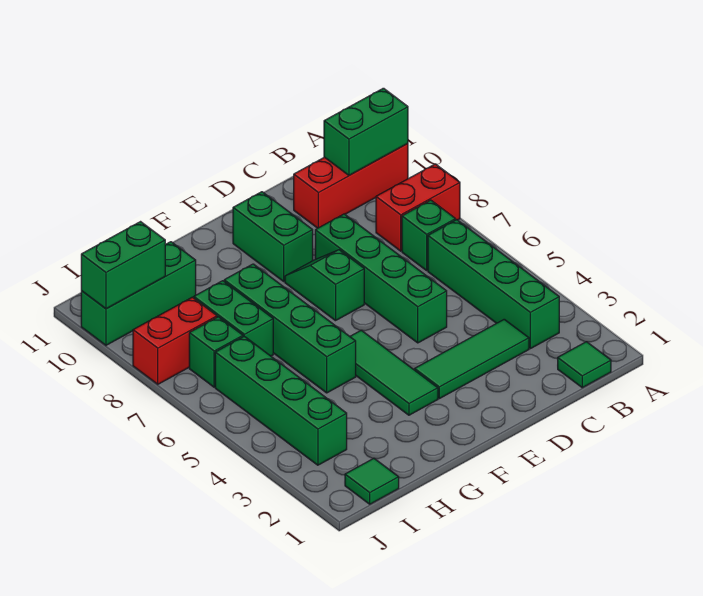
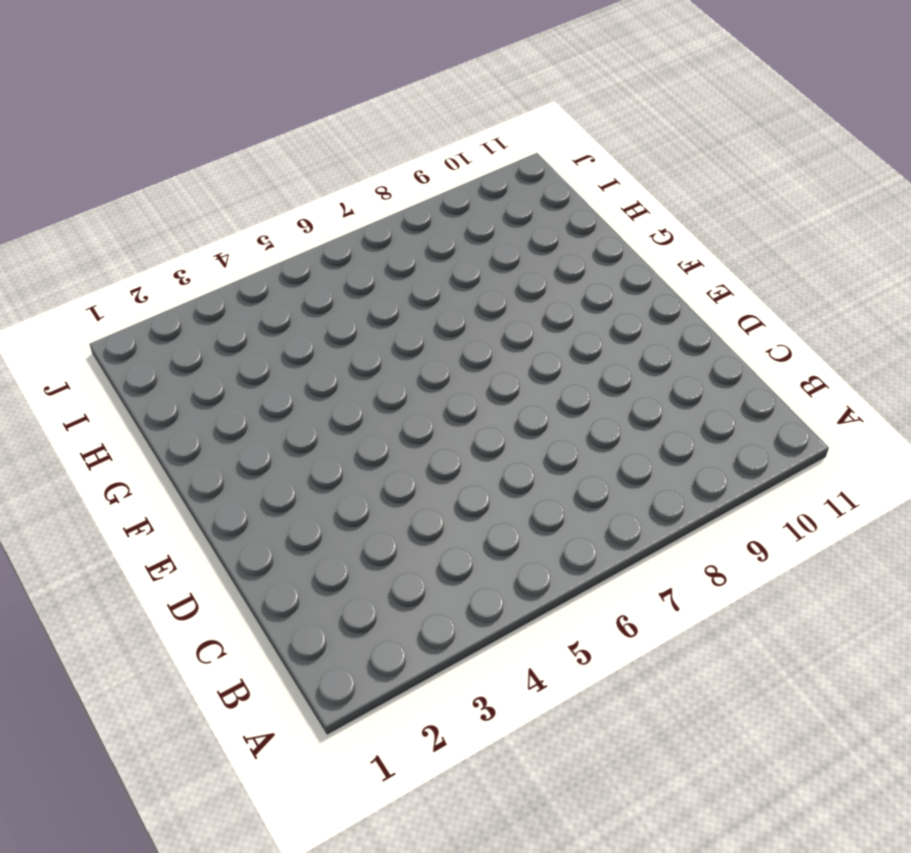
none -> red 1x2 brick [376,164,460,251]
none -> red 1x3 brick [294,144,408,228]
none -> green 1x1 tile [558,342,611,388]

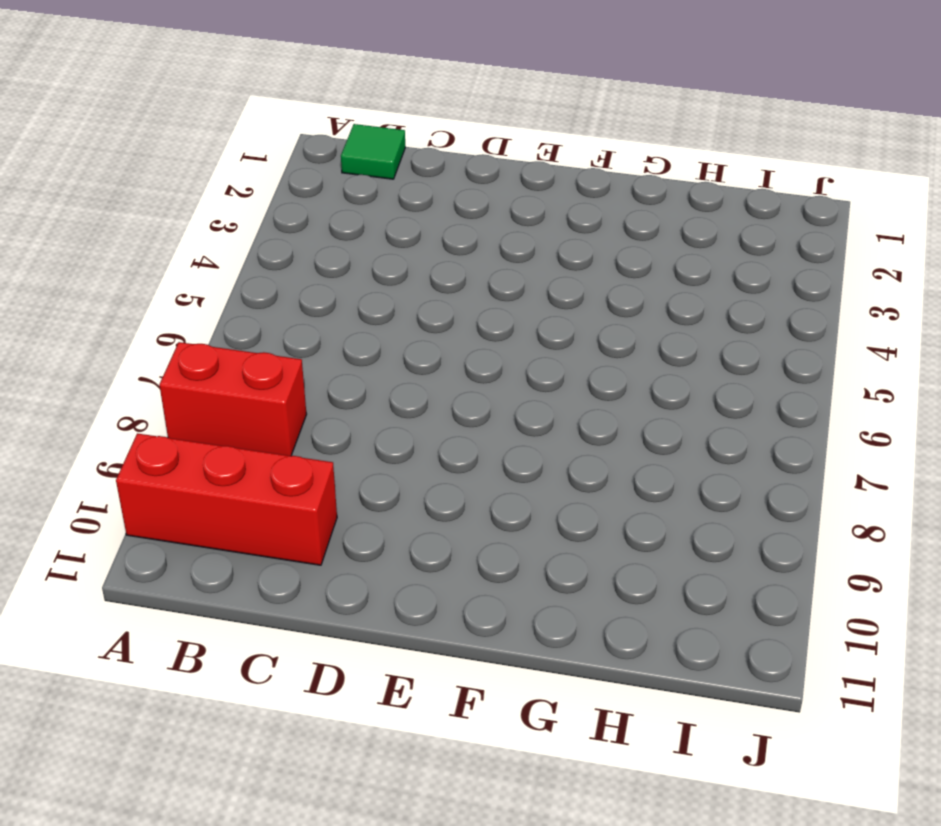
none -> green 1x4 brick [428,220,559,349]
none -> green 1x1 brick [402,200,456,270]
none -> green 1x3 tile [415,319,529,399]

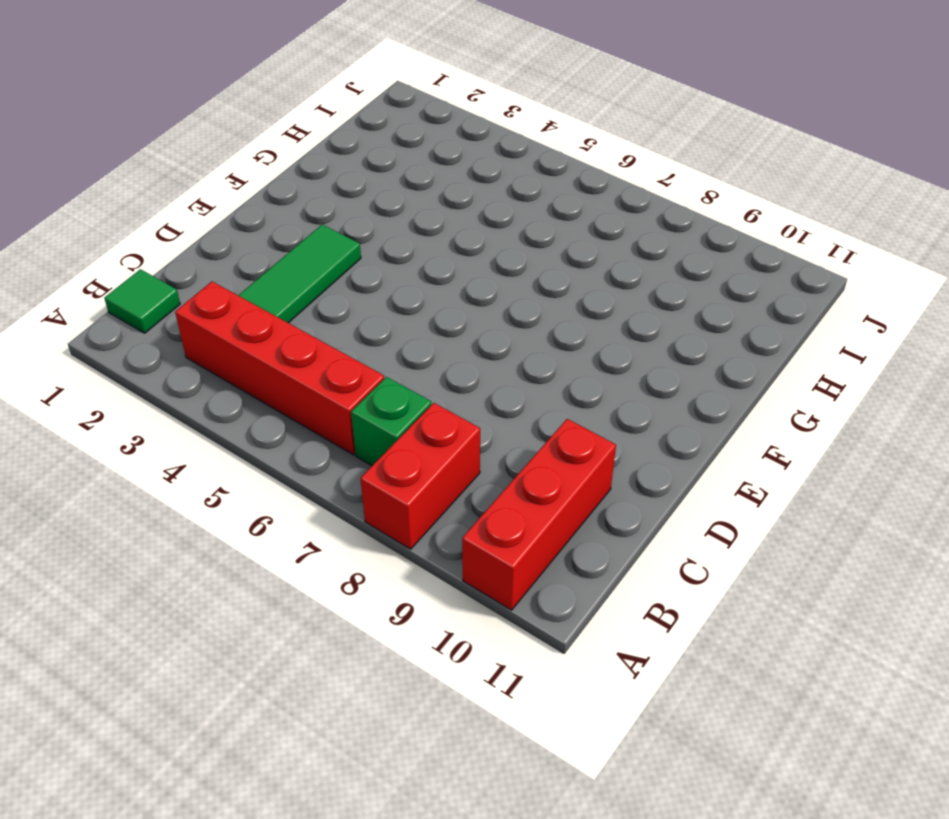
red 1x4 brick [175,282,384,455] -> green 1x4 brick [428,220,559,349]
none -> green 1x4 brick [315,214,447,343]
none -> green 1x2 slope [285,250,364,321]
none -> green 1x2 brick [233,192,313,281]

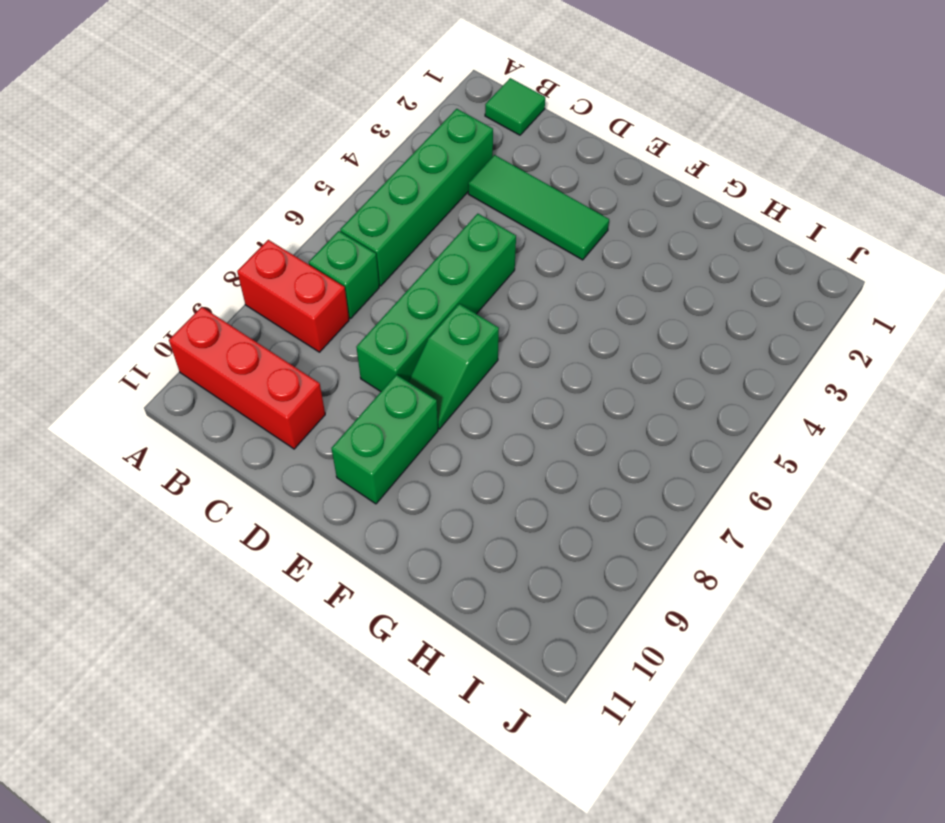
none -> green 1x3 tile [350,330,438,415]
none -> green 1x4 brick [224,264,356,393]
none -> green 1x2 brick [194,281,273,356]

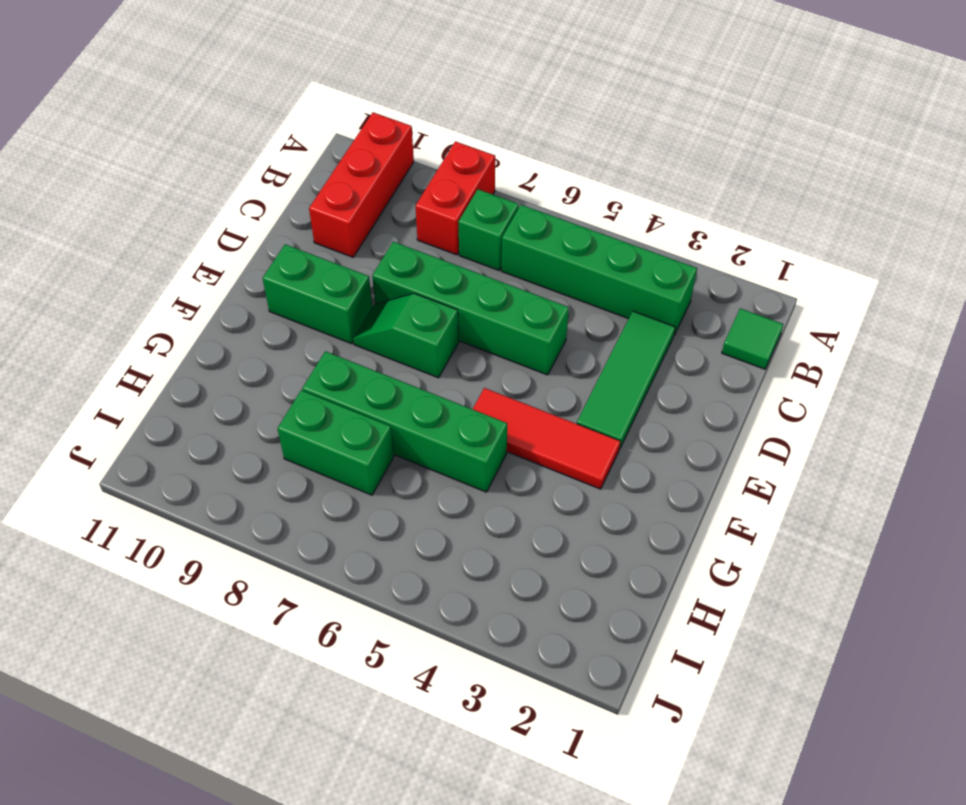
red 1x3 tile [473,388,620,489] -> green 1x3 tile [350,330,438,415]
none -> green 1x3 brick [81,242,196,345]
none -> green 1x1 tile [345,458,399,504]
none -> green 1x4 brick [215,336,347,465]

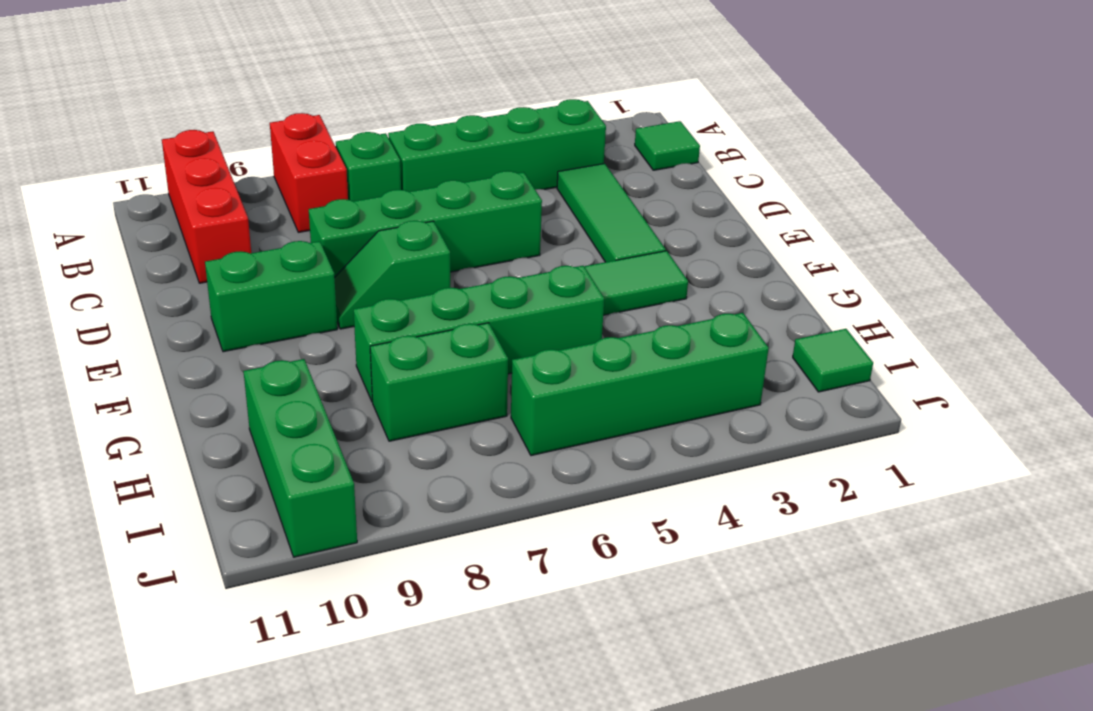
none -> green 1x1 brick [189,317,243,387]
none -> red 1x2 brick [133,297,217,384]
none -> green 1x2 brick [324,88,408,175]

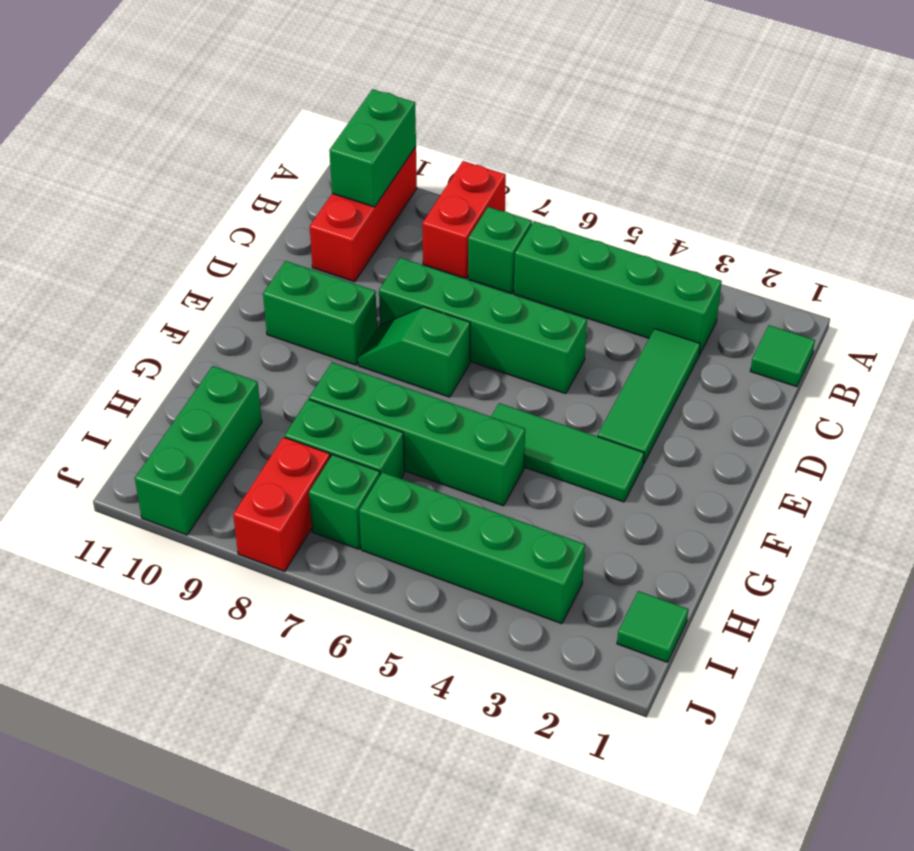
none -> green 1x2 brick [81,222,165,309]

